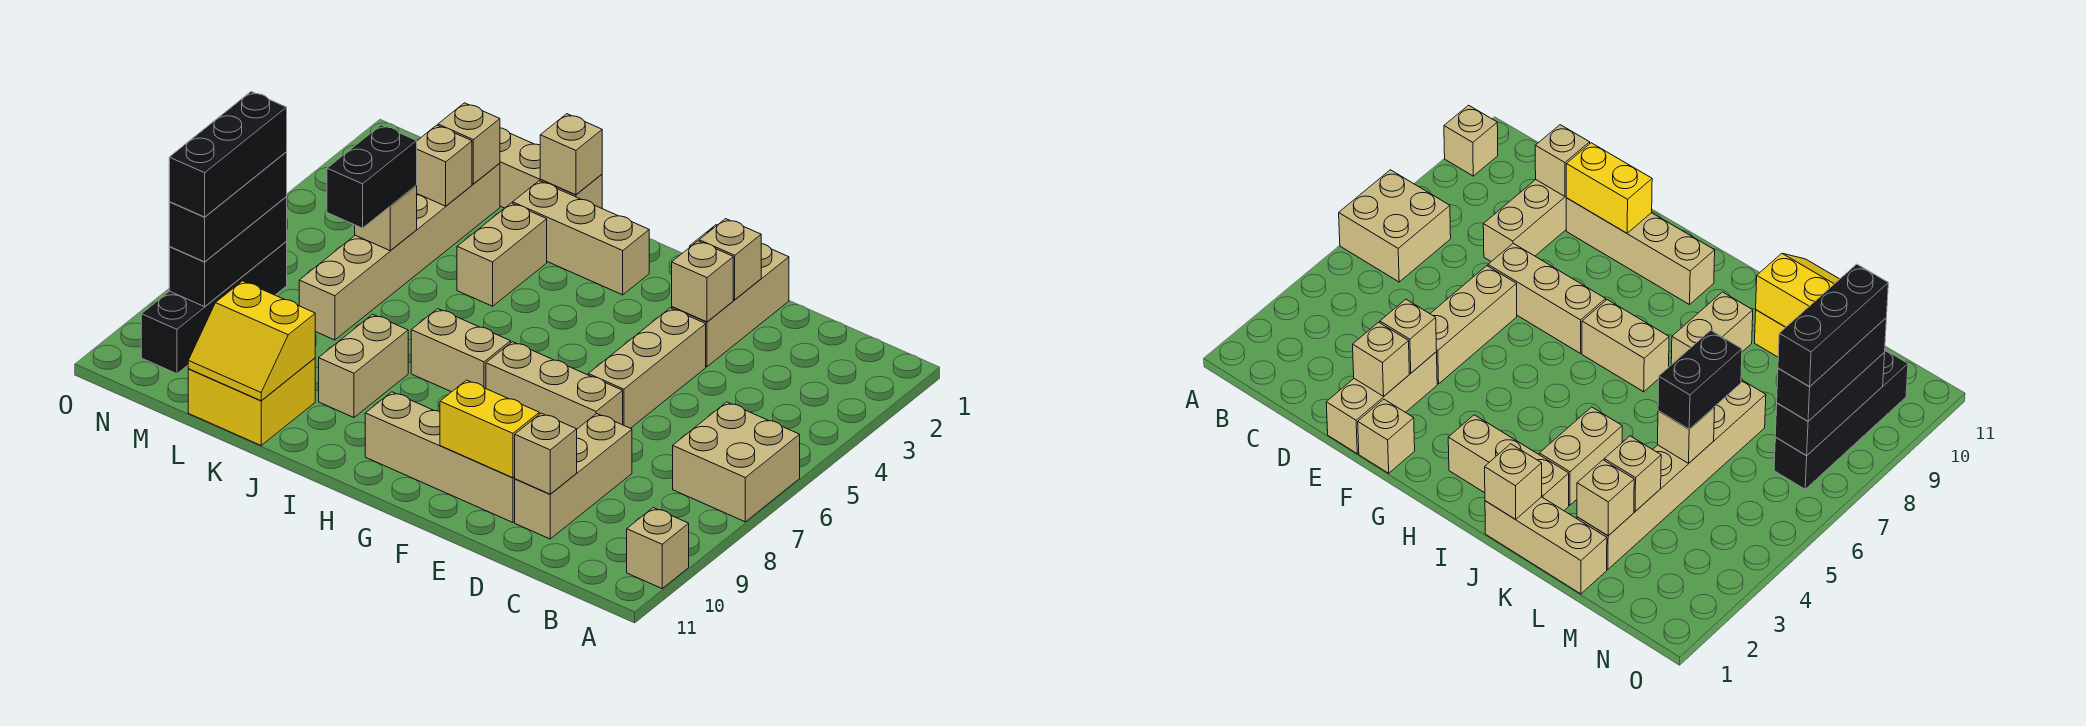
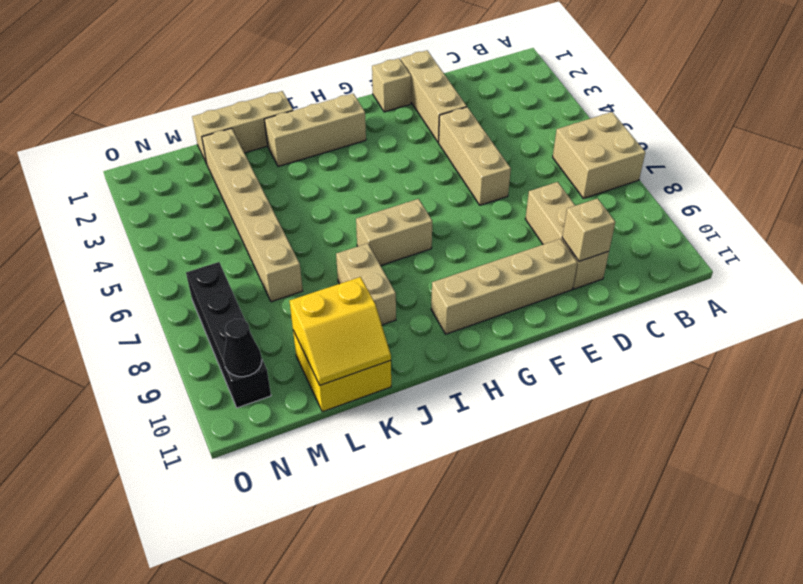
black 1x1 cone [224,319,262,377] -> none
none -> tan 1x1 brick [627,508,689,588]
none -> tan 1x3 brick [486,342,623,429]
none -> tan 1x2 brick [457,203,547,306]

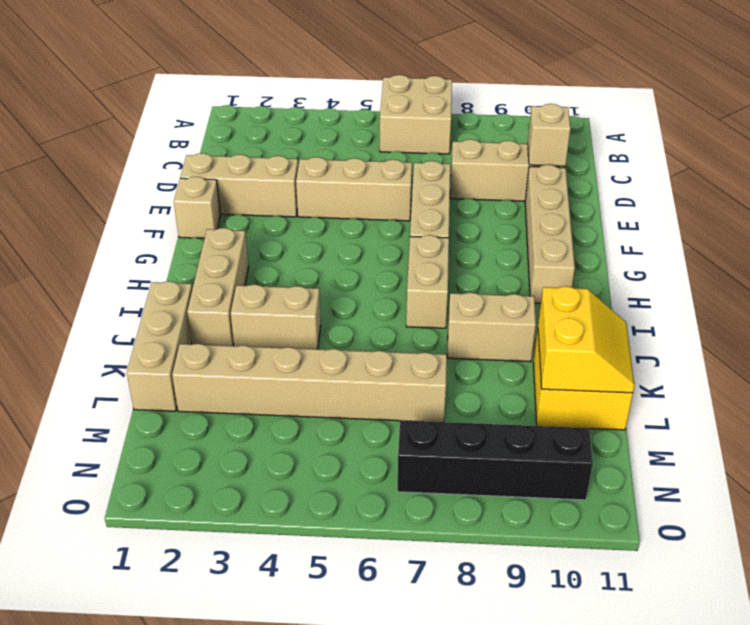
none -> tan 1x1 brick [627,508,689,588]
none -> tan 1x1 brick [699,219,761,300]
none -> tan 1x1 brick [672,241,733,322]

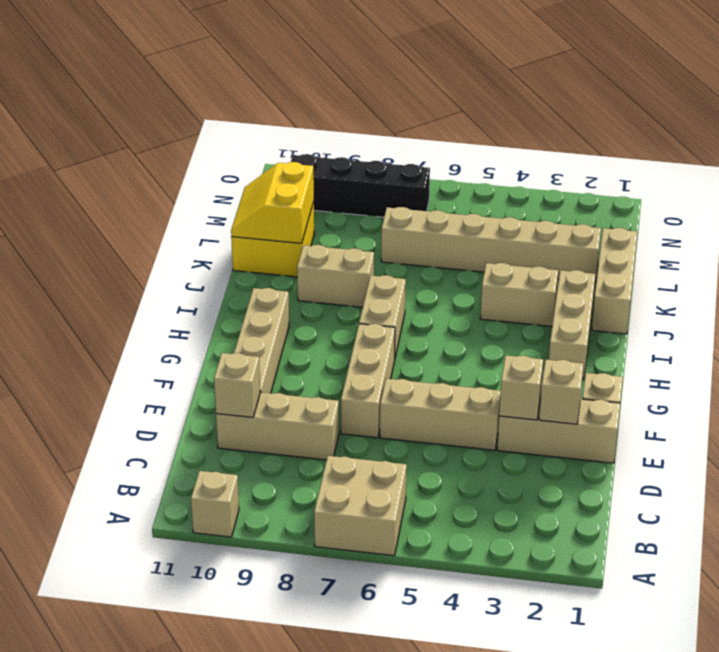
none -> yellow 1x2 brick [440,380,539,478]
none -> tan 1x1 brick [540,114,602,195]
none -> tan 1x1 brick [438,103,500,184]

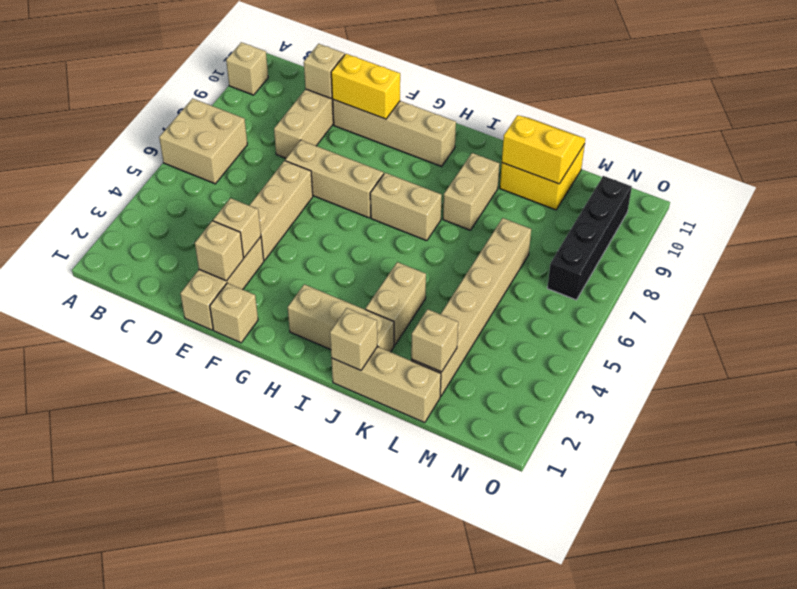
none -> tan 1x1 brick [416,125,472,206]
none -> tan 1x1 brick [355,186,417,251]
none -> black 1x3 brick [169,197,287,307]

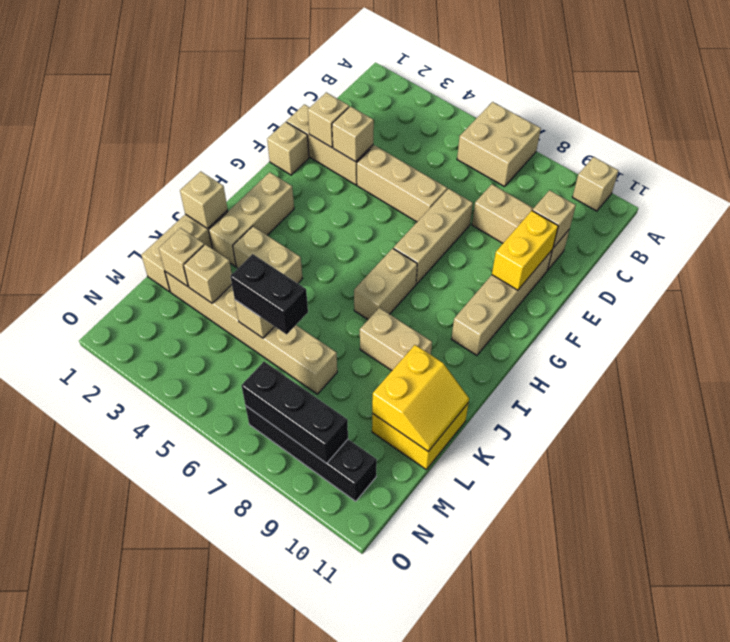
none -> black 1x3 brick [169,152,287,262]
none -> black 1x3 brick [169,92,287,217]

